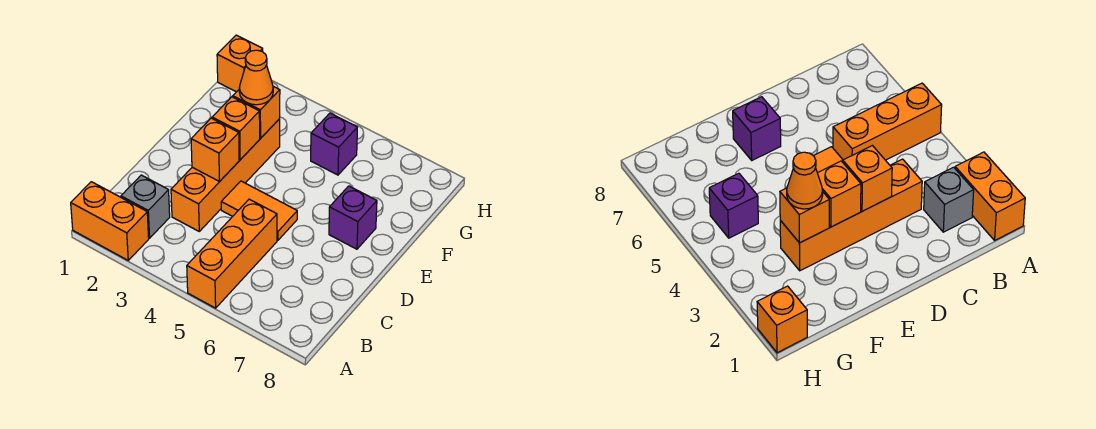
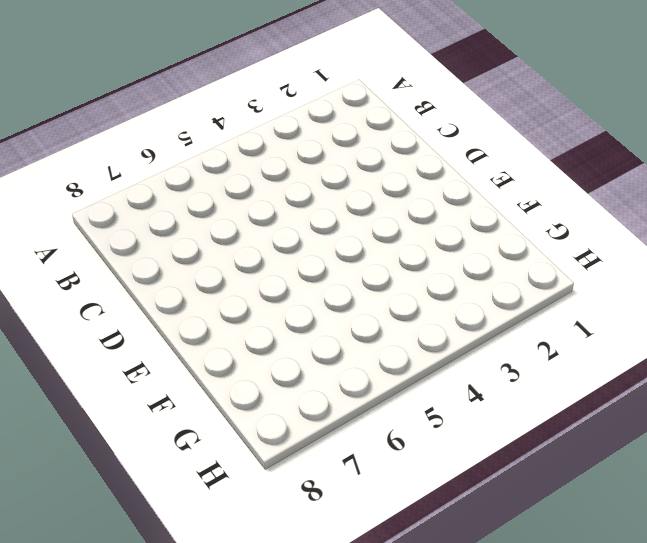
none -> orange 1x2 brick [71,182,149,260]
none -> orange 1x3 brick [187,199,277,308]
none -> grey 1x1 brick [121,175,170,238]

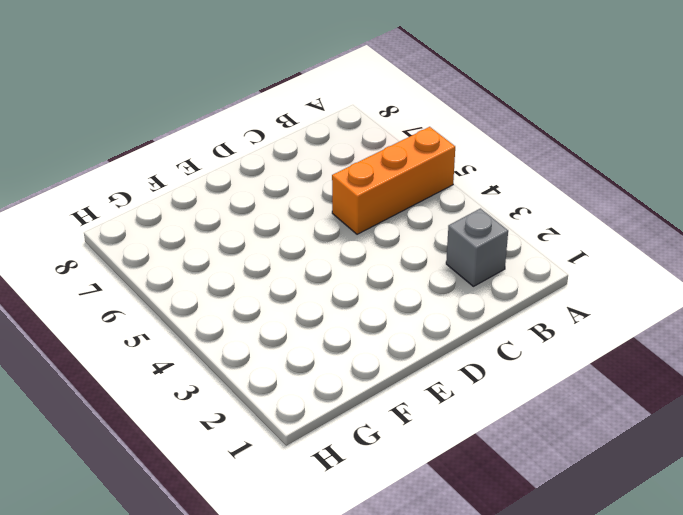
none -> orange 1x2 brick [71,182,149,260]
none -> orange 1x4 brick [171,119,280,231]
none -> orange 1x2 tile [221,181,297,240]

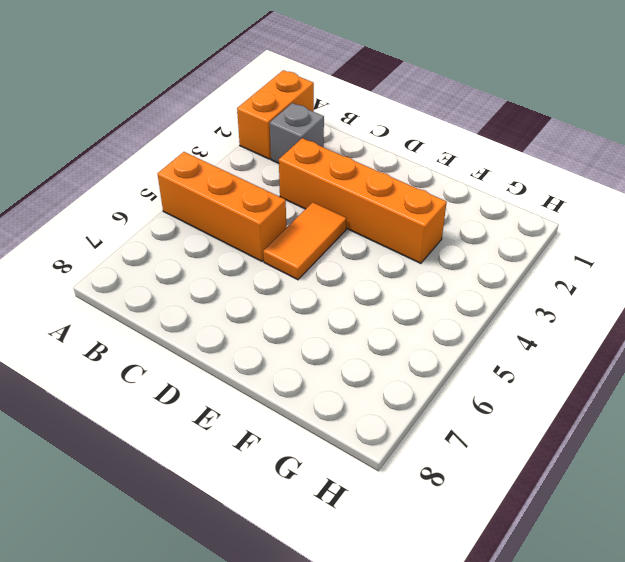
none -> purple 1x1 brick [329,186,377,249]
none -> purple 1x1 brick [311,113,358,175]
none -> orange 1x1 brick [217,35,263,92]

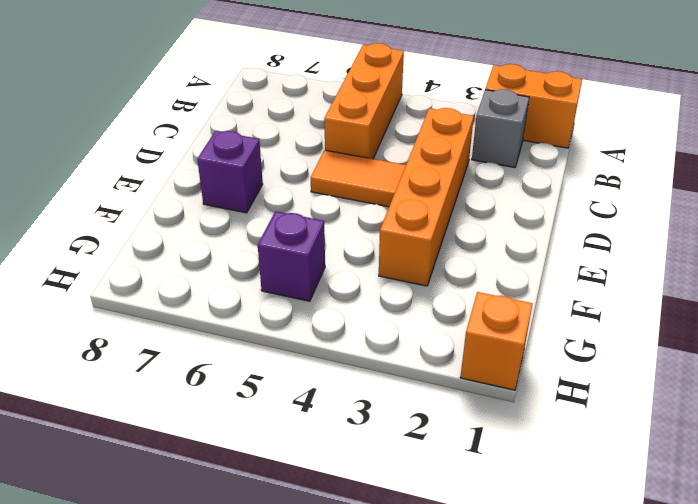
none -> orange 1x1 brick [191,118,239,181]
none -> orange 1x1 brick [212,97,260,160]
none -> orange 1x1 brick [233,86,280,138]

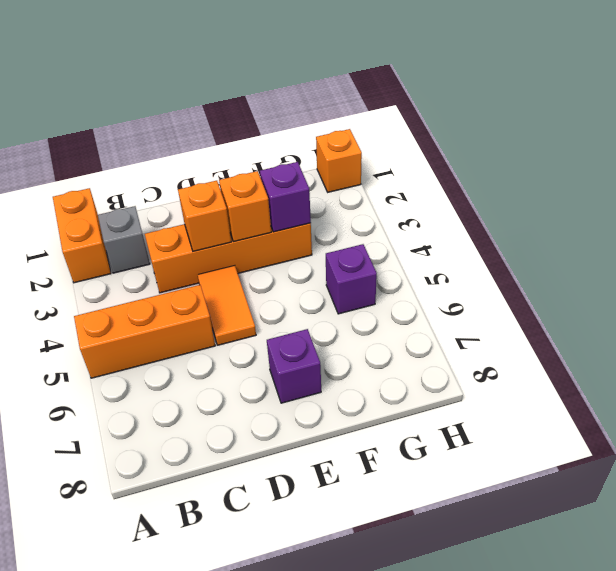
purple 1x1 brick [260,162,311,232] -> orange 1x1 brick [233,86,280,138]
none -> orange 1x1 cone [239,50,273,105]

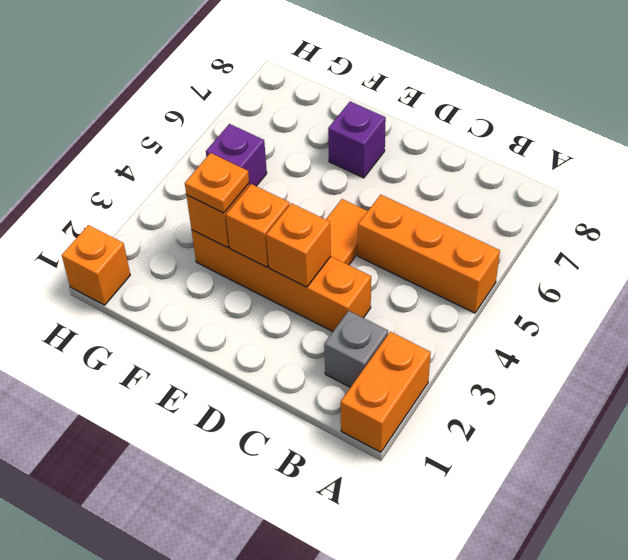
orange 1x1 plate [185,153,249,213] -> orange 1x1 cone [239,50,273,105]

